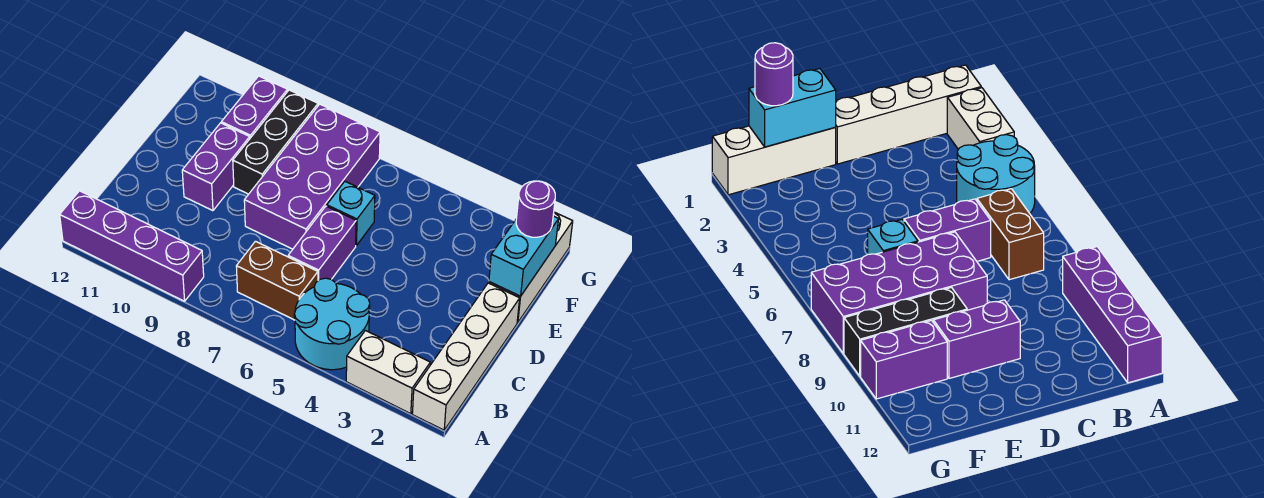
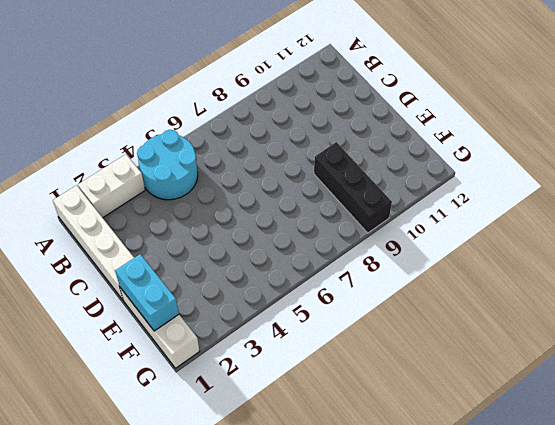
none -> purple 1x4 brick [60,191,204,301]
none -> brown 1x2 brick [236,241,318,320]
none -> purple 1x2 brick [288,206,356,281]

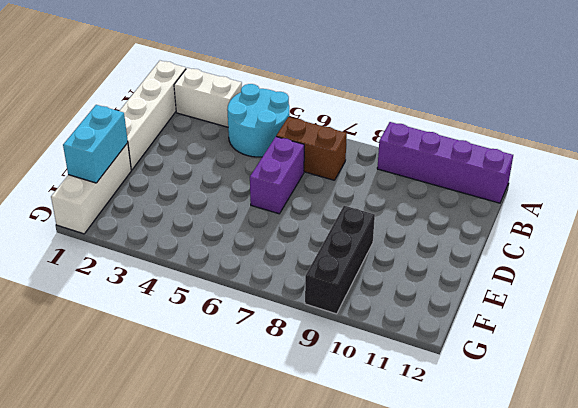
none -> purple 2x4 brick [244,104,380,249]
none -> purple 1x2 brick [182,123,250,211]
none -> cyan 1x1 brick [327,182,375,246]

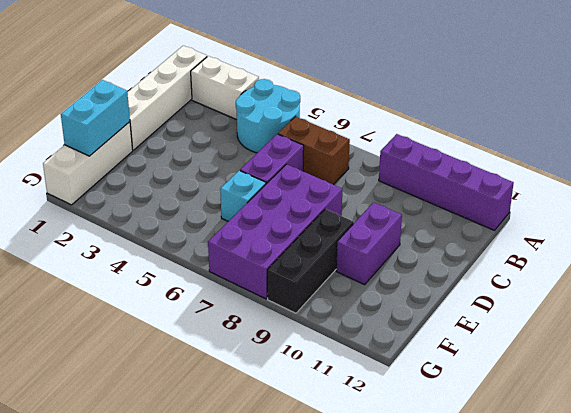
none -> purple 1x2 brick [221,76,288,138]
none -> purple 1x1 round brick [516,181,555,237]

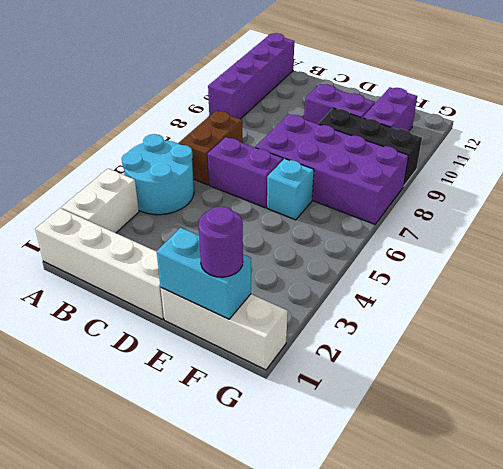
purple 1x2 brick [363,87,417,131] -> purple 1x2 brick turned to [221,76,288,138]

